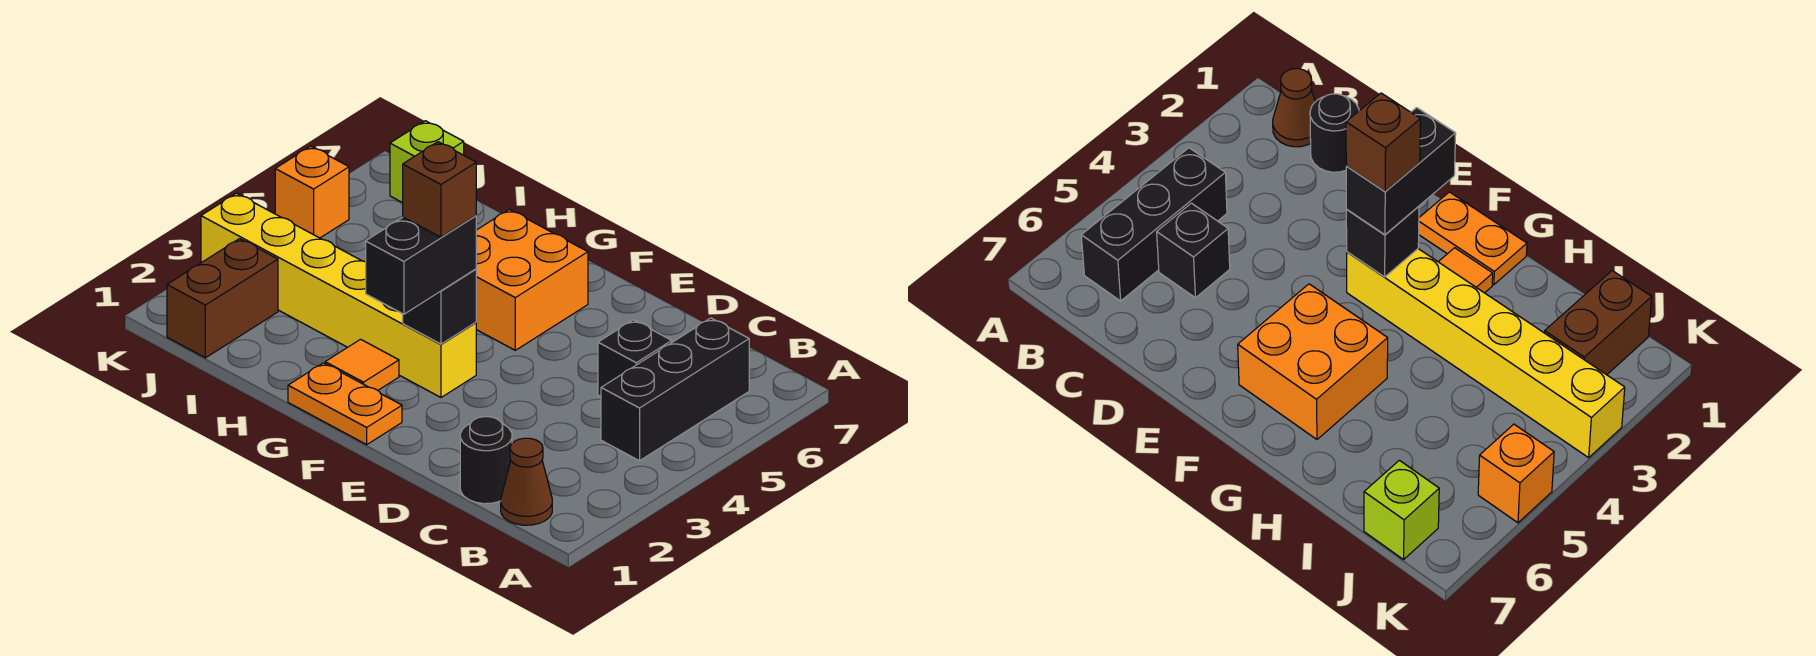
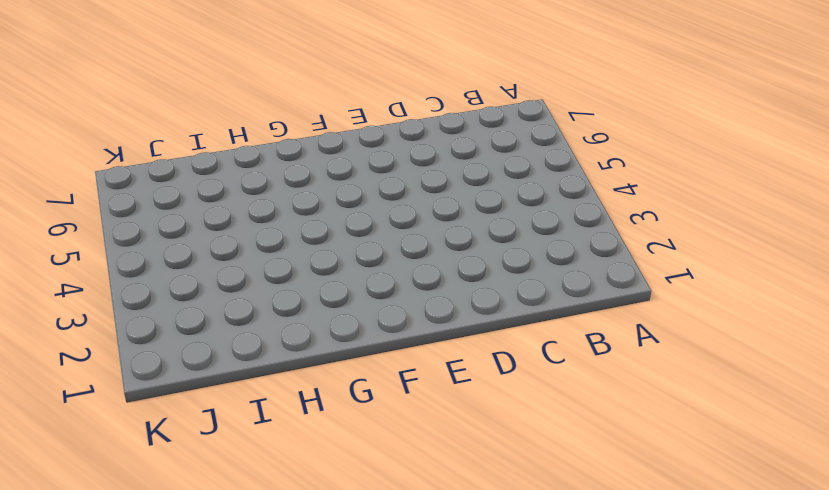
none -> brown 1x1 cone [501,438,552,525]
none -> black 1x3 brick [601,318,749,461]
none -> black 1x1 round brick [460,417,512,504]

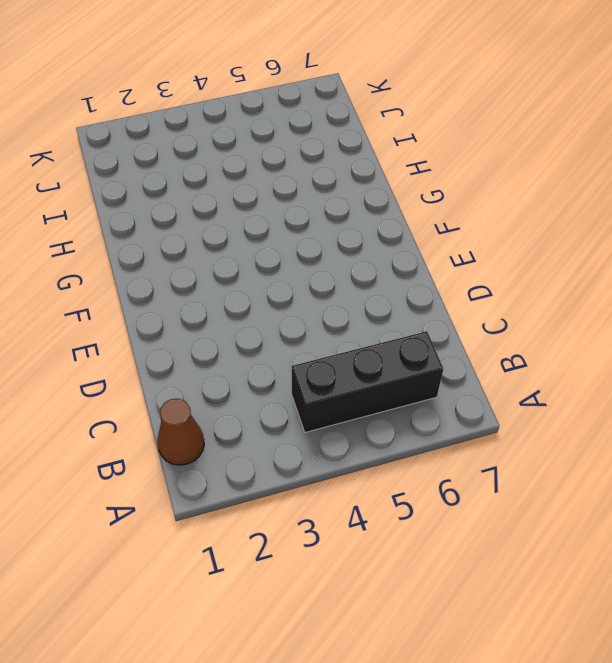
none -> black 1x1 round brick [460,417,512,504]
none -> black 1x1 brick [598,320,672,396]
none -> orange 1x2 plate [288,363,402,445]

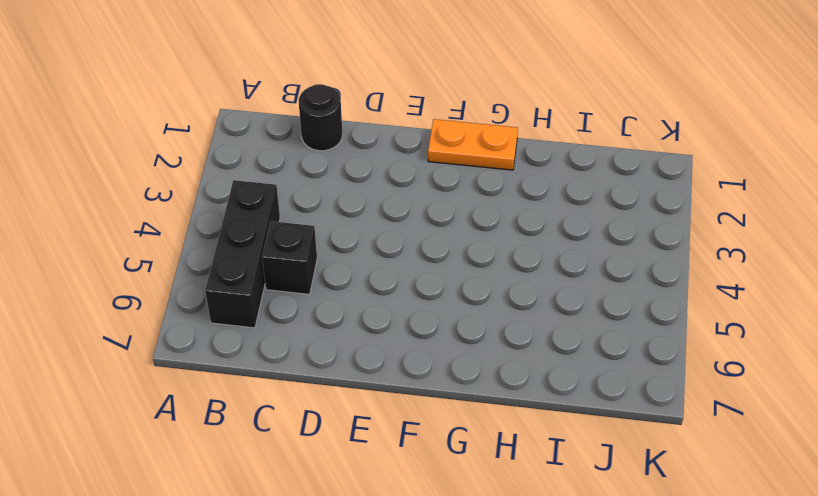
none -> brown 1x1 cone [501,438,552,525]
none -> yellow 1x6 brick [201,193,476,397]
none -> orange 2x2 brick [476,210,588,350]

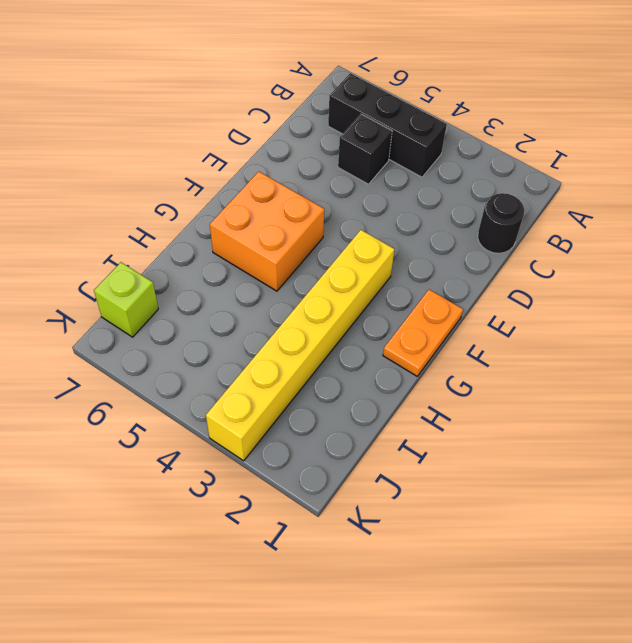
none -> brown 1x1 cone [501,438,552,525]
none -> orange 1x1 tile [325,339,399,390]
none -> brown 1x2 brick [167,239,278,358]

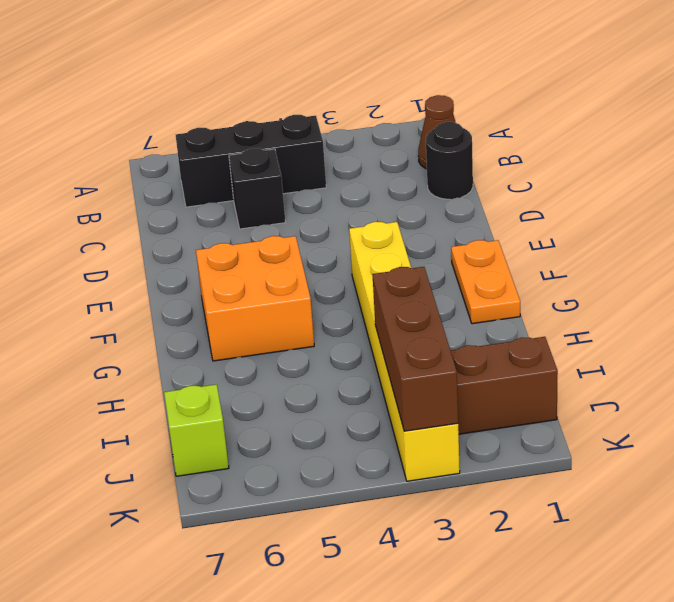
brown 1x3 brick [372,267,458,431] -> none
none -> orange 1x1 tile [325,339,399,390]
none -> orange 1x1 brick [275,146,349,238]
none -> black 1x1 brick [403,269,476,344]

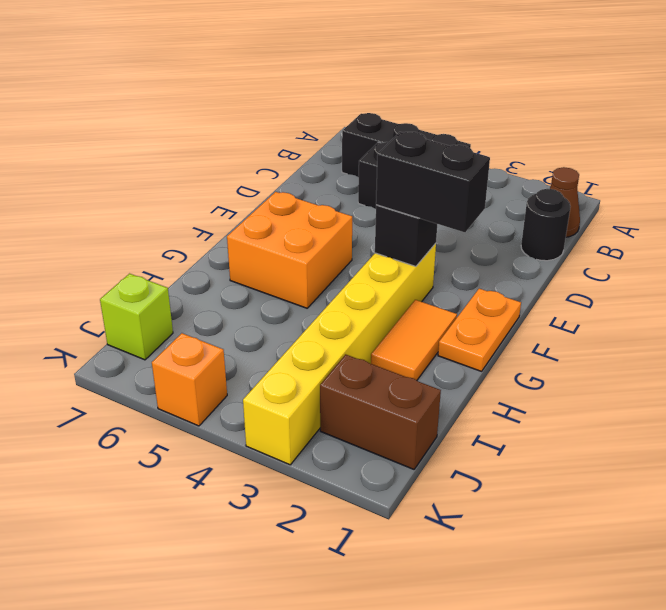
orange 1x2 tile [371,300,457,380] -> orange 1x1 tile [325,339,399,390]
none -> brown 1x1 brick [403,142,476,237]

